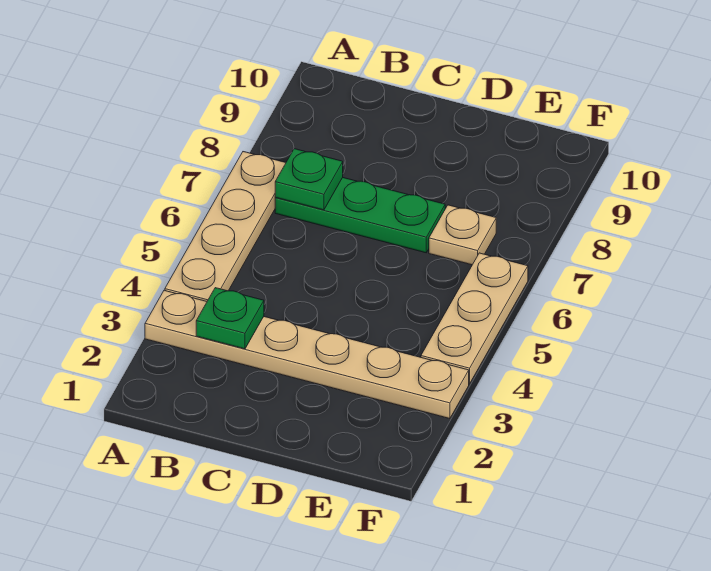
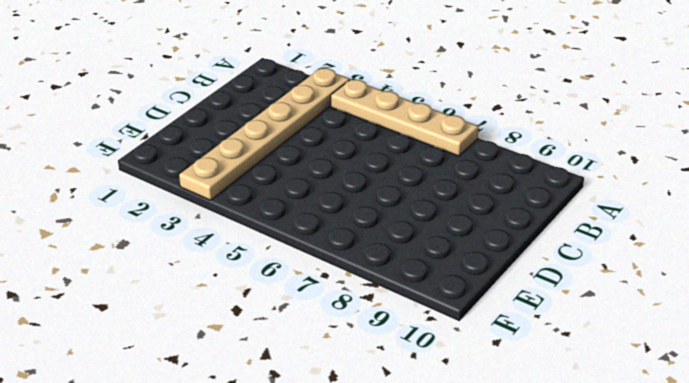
none -> green 1x3 plate [275,178,445,253]
none -> tan 1x1 plate [429,205,496,265]

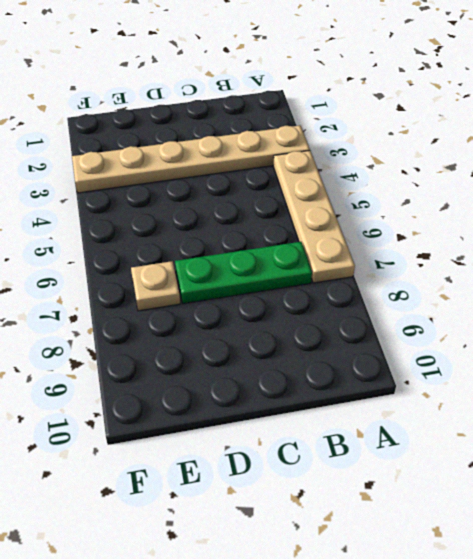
none -> tan 1x3 plate [421,253,528,384]
none -> green 1x1 plate [196,288,264,349]

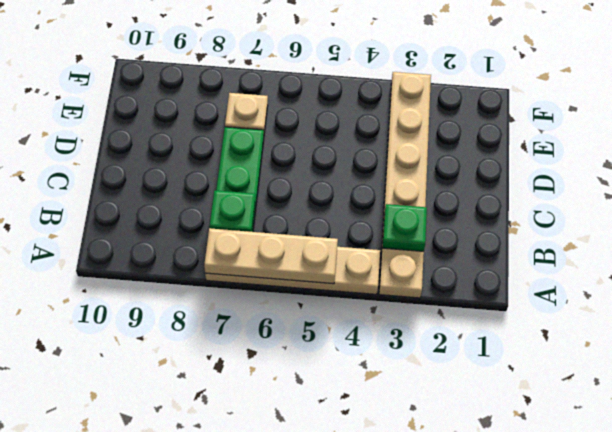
tan 1x3 plate [204,228,338,284] -> tan 1x3 plate moved to [421,253,528,384]

